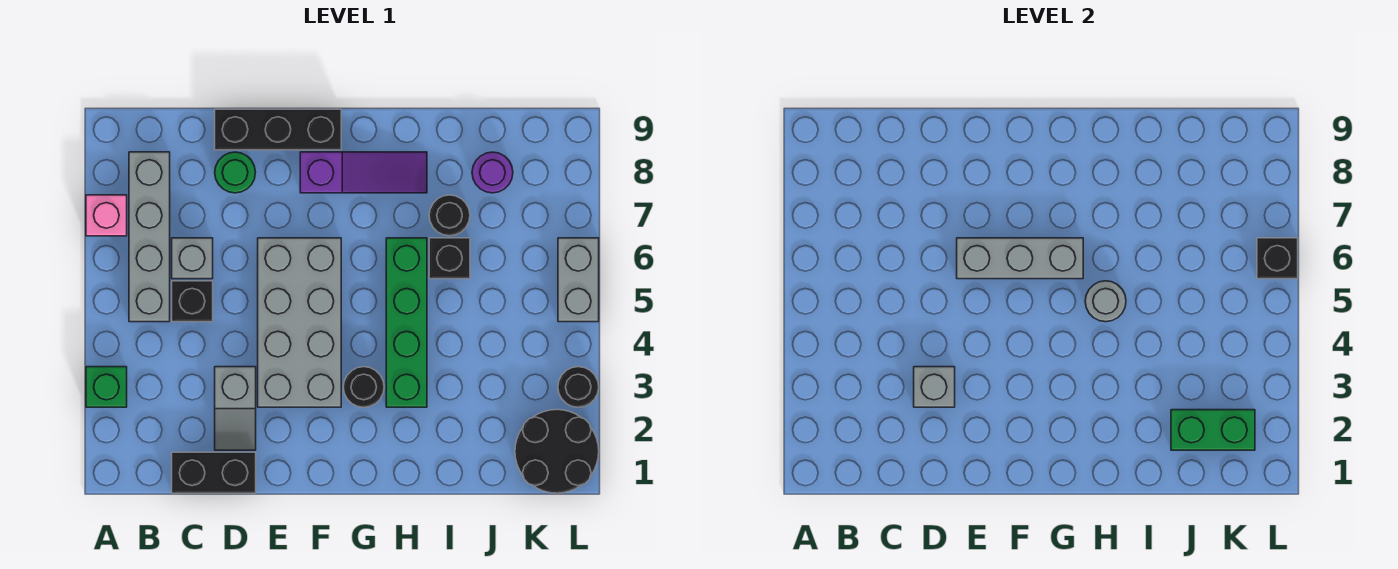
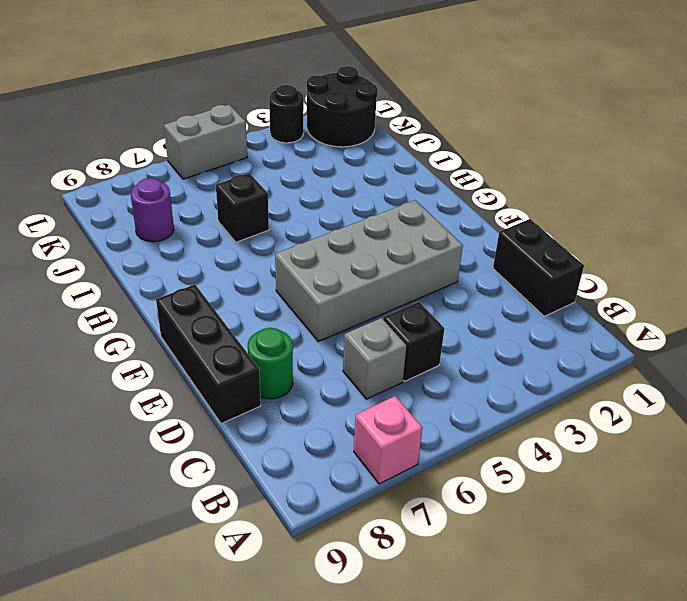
none -> green 1x1 brick [86,367,127,407]
none -> grey 1x4 brick [129,152,170,322]
none -> grey 1x2 slope [215,367,256,450]

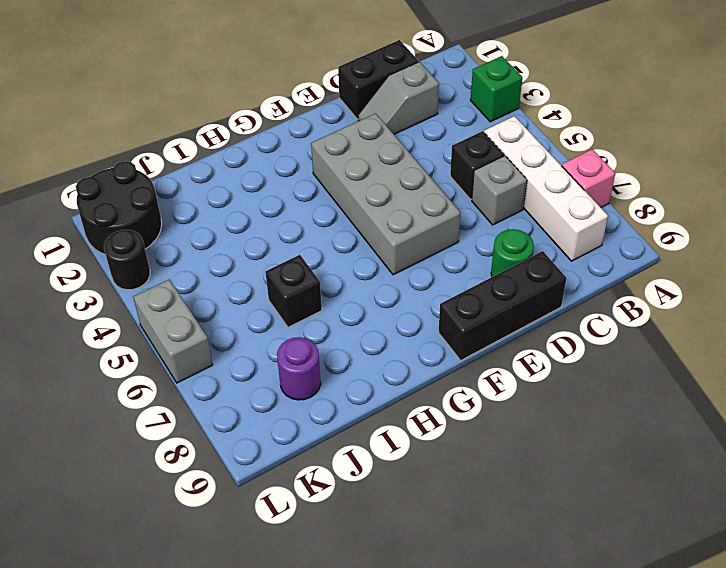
white 1x4 brick [484,116,608,261] -> grey 1x4 brick [129,152,170,322]
grey 1x2 slope [358,62,439,134] -> grey 1x2 slope turned to [215,367,256,450]
none -> purple 1x3 slope [300,152,427,193]
none -> black 1x1 round brick [343,367,384,407]
none -> green 1x4 brick [386,238,427,407]

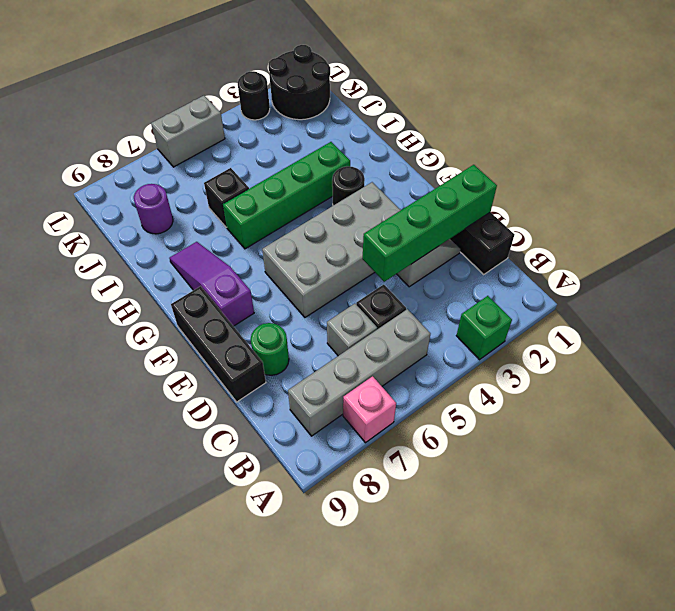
green 1x4 brick [363,165,497,282] -> grey 1x1 brick [914,367,955,407]
none -> black 1x1 round brick [429,195,470,236]
none -> grey 1x3 brick [957,238,1083,279]
none -> grey 1x1 round brick [1085,281,1126,322]

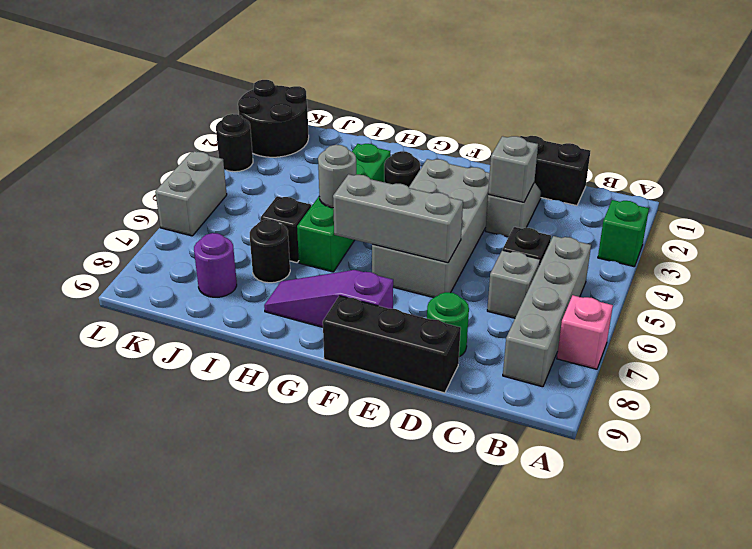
none -> green 1x2 brick [1171,410,1255,450]
none -> black 1x1 brick [1257,238,1298,279]

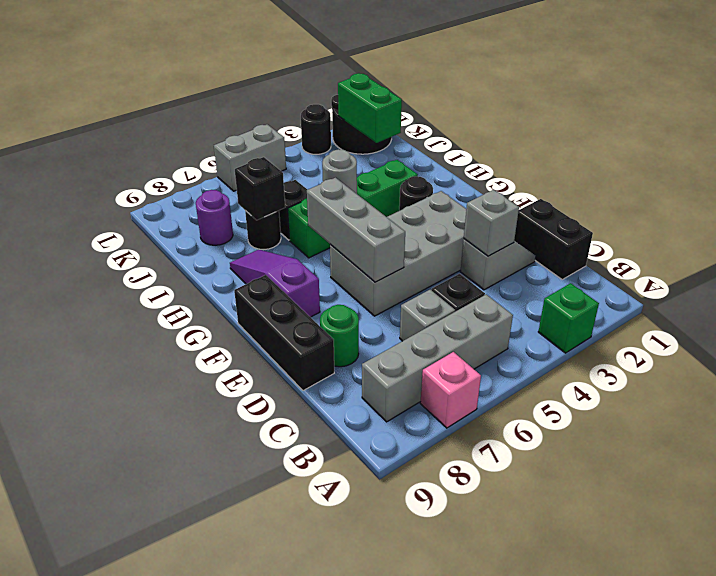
black 1x1 brick [235,157,285,220] -> black 1x1 brick moved to [1257,238,1298,279]

